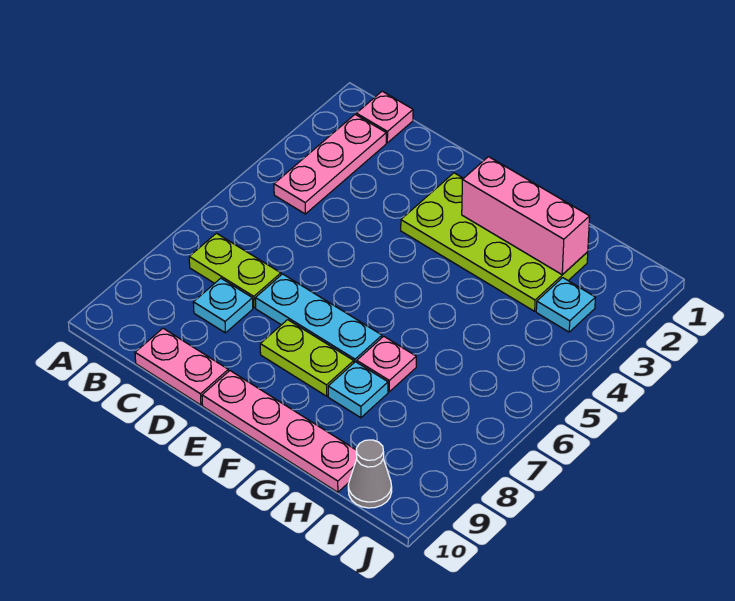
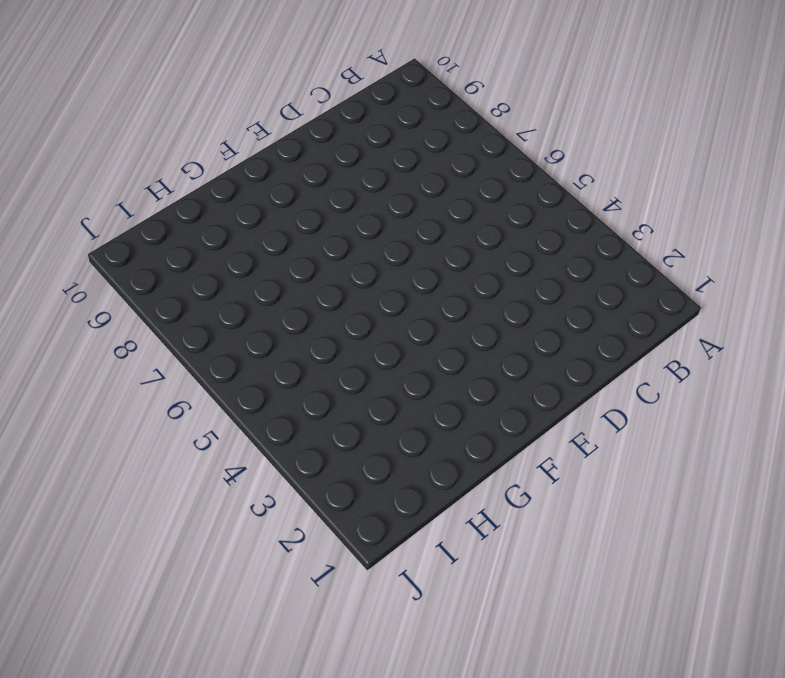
none -> pink 1x1 plate [356,91,413,143]
none -> pink 1x3 plate [274,114,386,214]
none -> lime 1x2 plate [189,233,281,308]

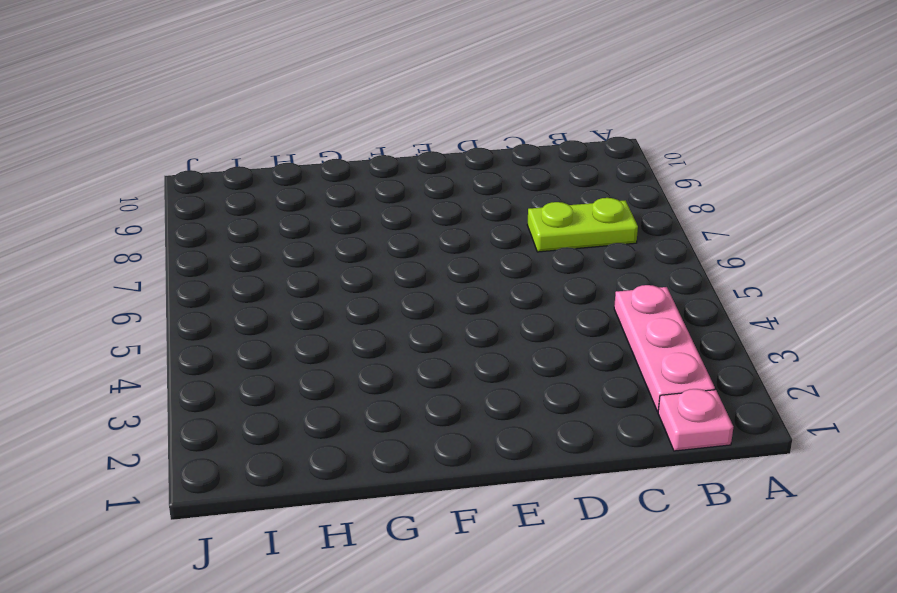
none -> cyan 1x1 plate [193,278,253,333]
none -> pink 1x2 plate [135,328,228,405]
none -> cyan 1x3 plate [255,274,382,362]

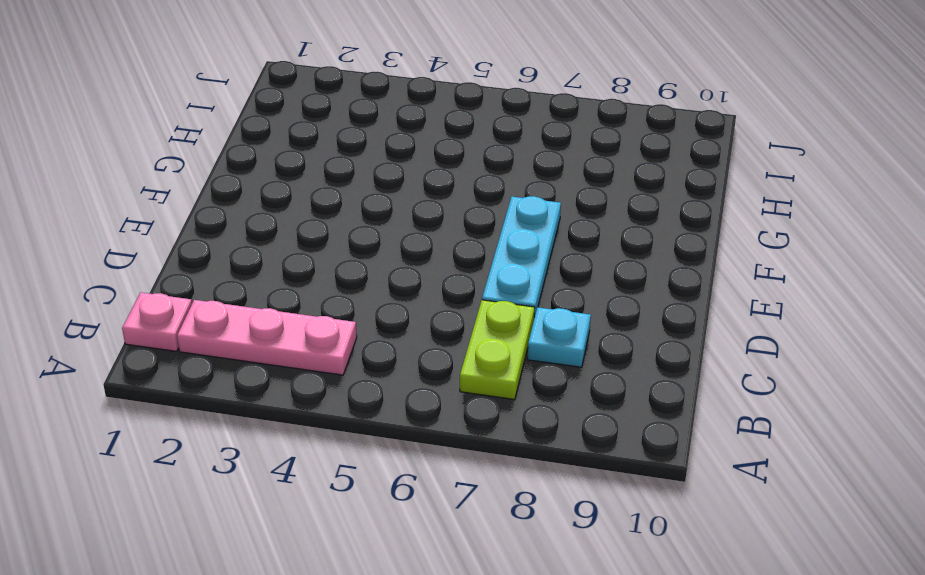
none -> pink 1x2 plate [135,328,228,405]
none -> lime 2x4 plate [401,173,588,311]
none -> lime 1x2 plate [260,320,354,396]

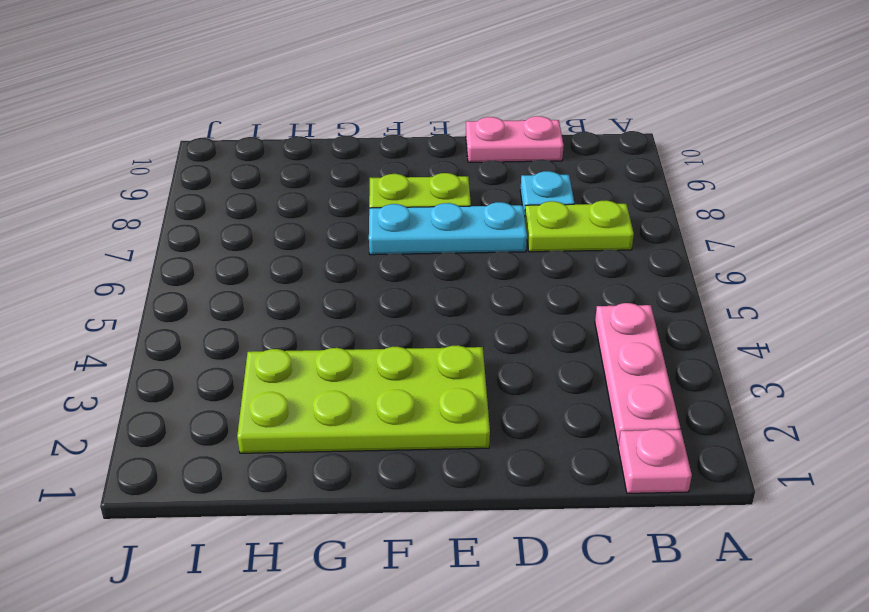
none -> pink 1x4 plate [202,371,357,492]
none -> pink 1x1 plate [357,336,416,392]
none -> cyan 1x1 plate [328,362,388,418]

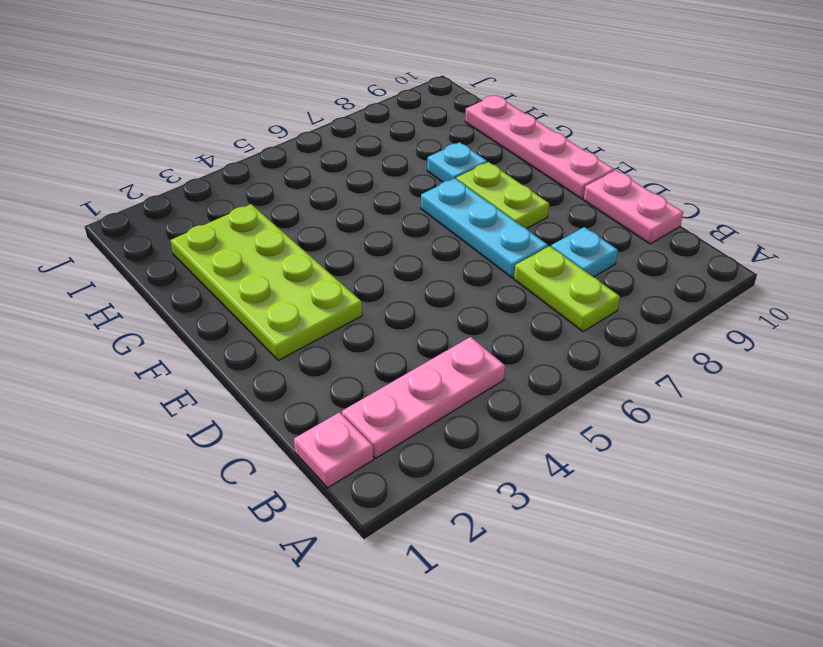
none -> pink 1x1 plate [357,336,416,392]
none -> cyan 1x1 plate [536,278,596,332]
none -> grey 1x1 cone [348,440,392,508]

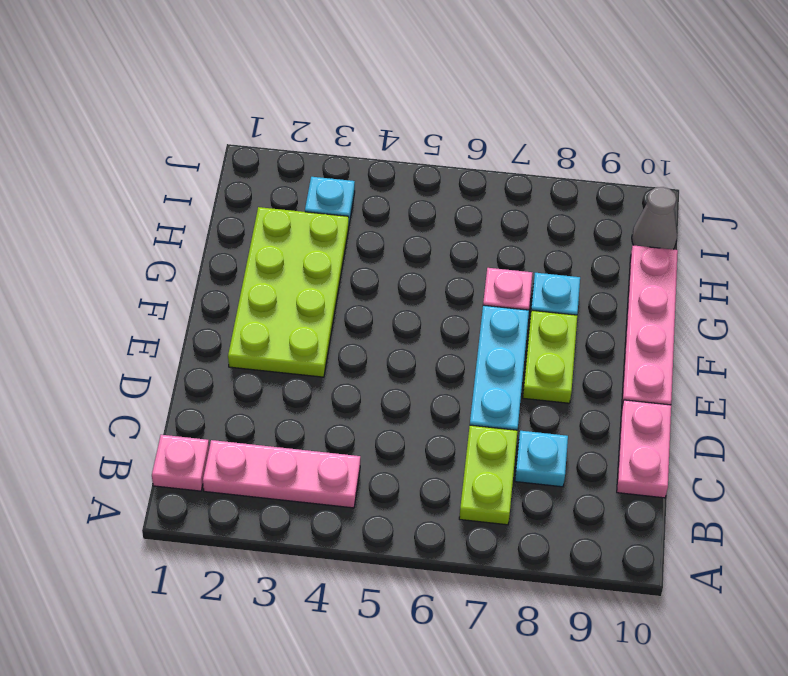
none -> pink 1x3 brick [462,157,590,275]

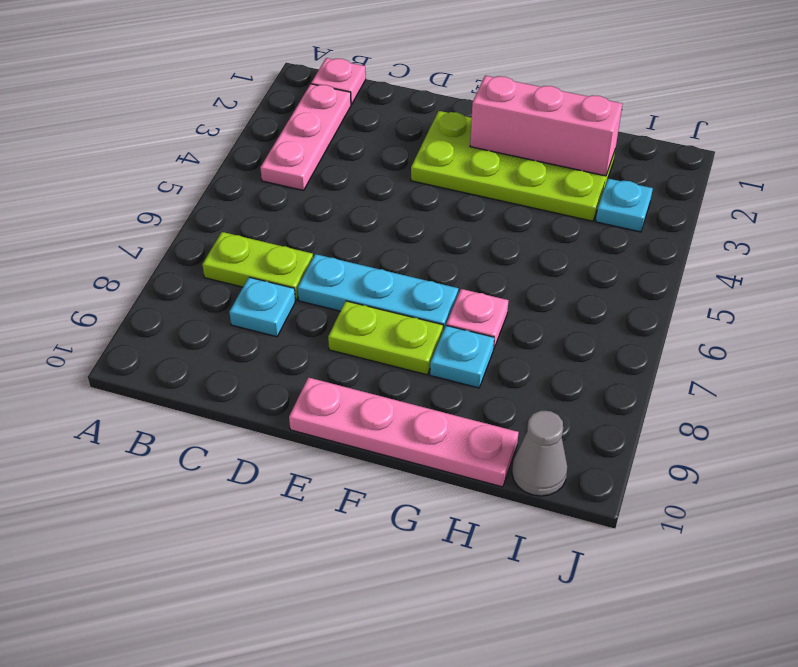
none -> pink 1x2 plate [135,328,228,405]

